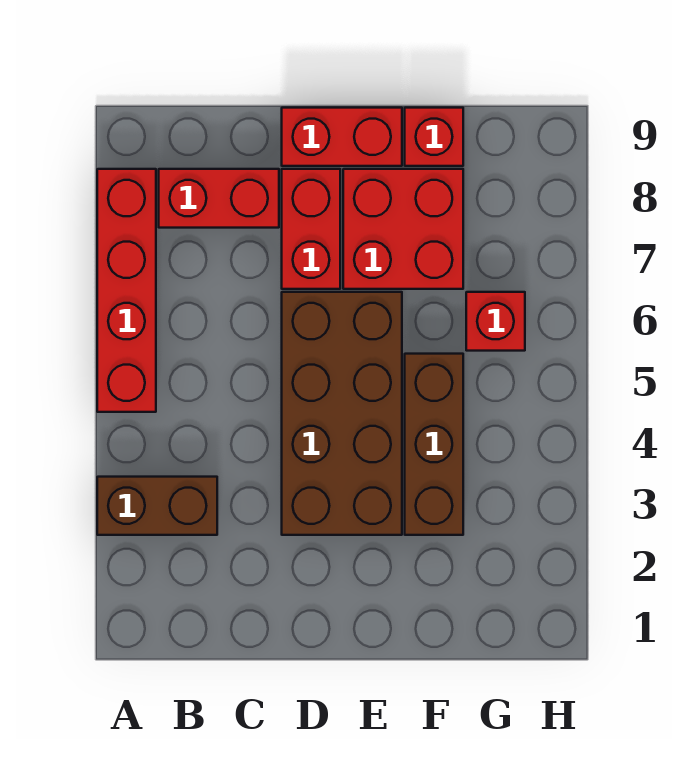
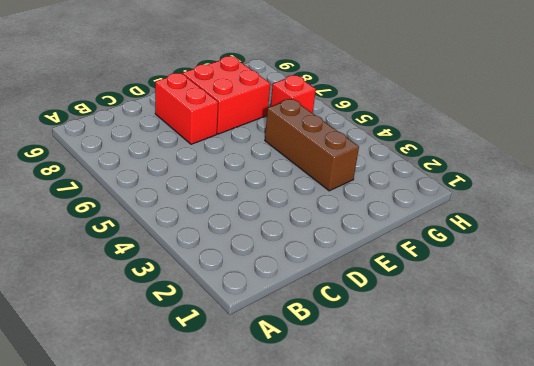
none -> brown 1x2 brick [97,477,217,535]
none -> red 1x4 brick [97,169,156,412]

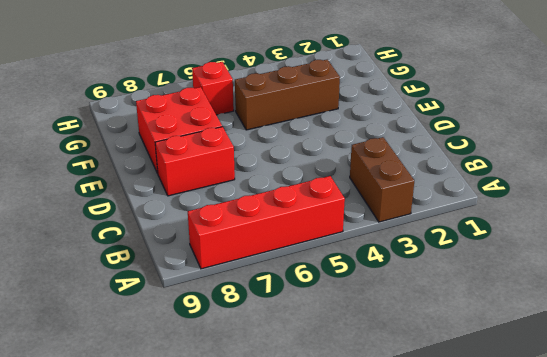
none -> red 1x2 brick [159,169,279,228]
none -> brown 2x4 brick [282,292,402,535]

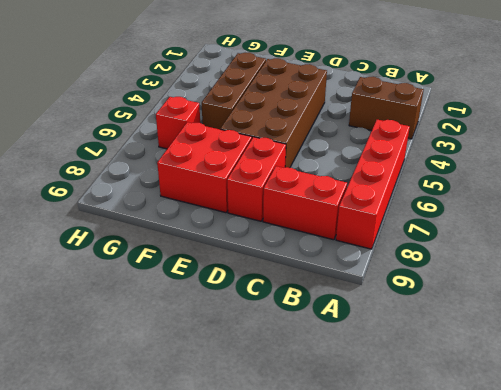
none -> red 1x2 brick [282,108,402,166]
none -> red 1x1 brick [405,108,463,166]

